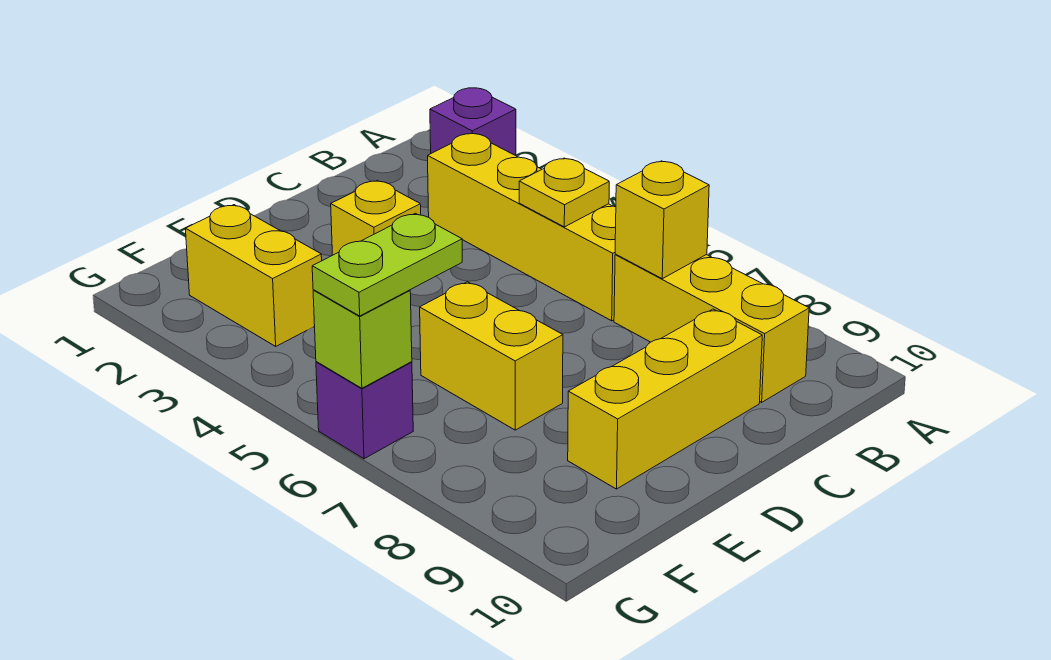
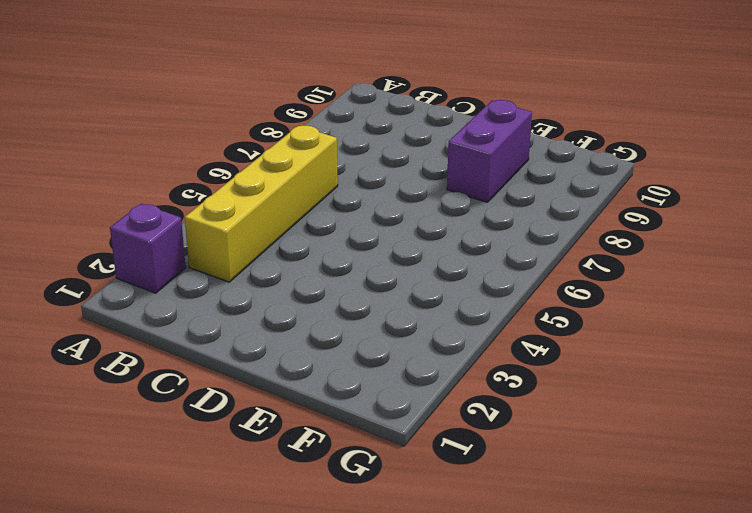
purple 1x2 brick [447,100,532,202] -> yellow 1x3 brick [568,309,762,489]
none -> yellow 1x3 brick [614,254,809,402]
none -> yellow 1x1 brick [331,180,421,255]
none -> yellow 1x2 brick [420,282,563,430]

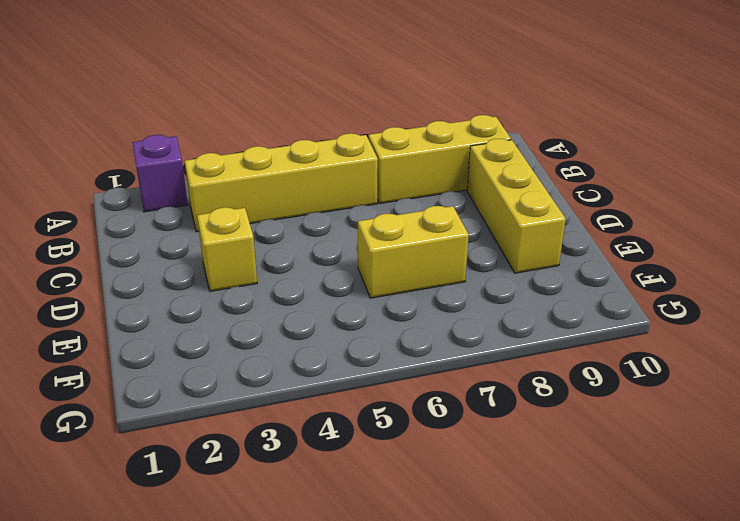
none -> yellow 1x2 brick [185,205,322,346]
none -> purple 1x1 brick [316,362,413,459]
none -> yellow 1x1 plate [519,158,609,227]

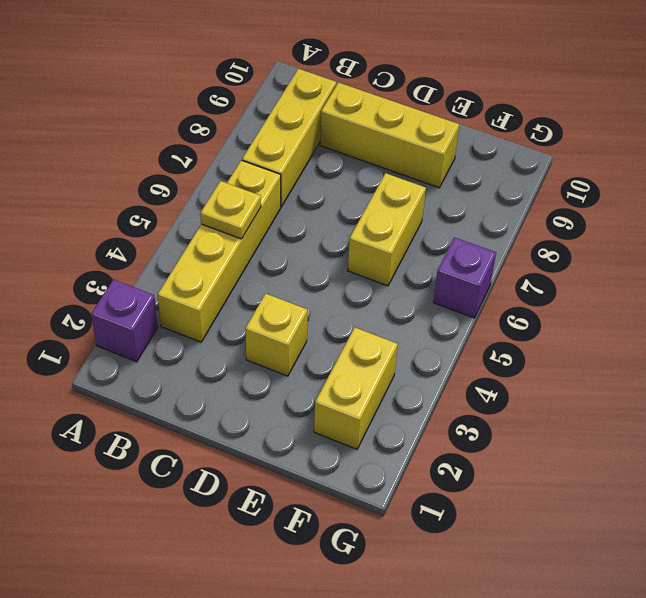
none -> yellow 1x1 brick [615,161,709,279]
none -> lime 1x1 brick [313,290,412,388]
none -> lime 1x2 plate [312,213,462,316]

